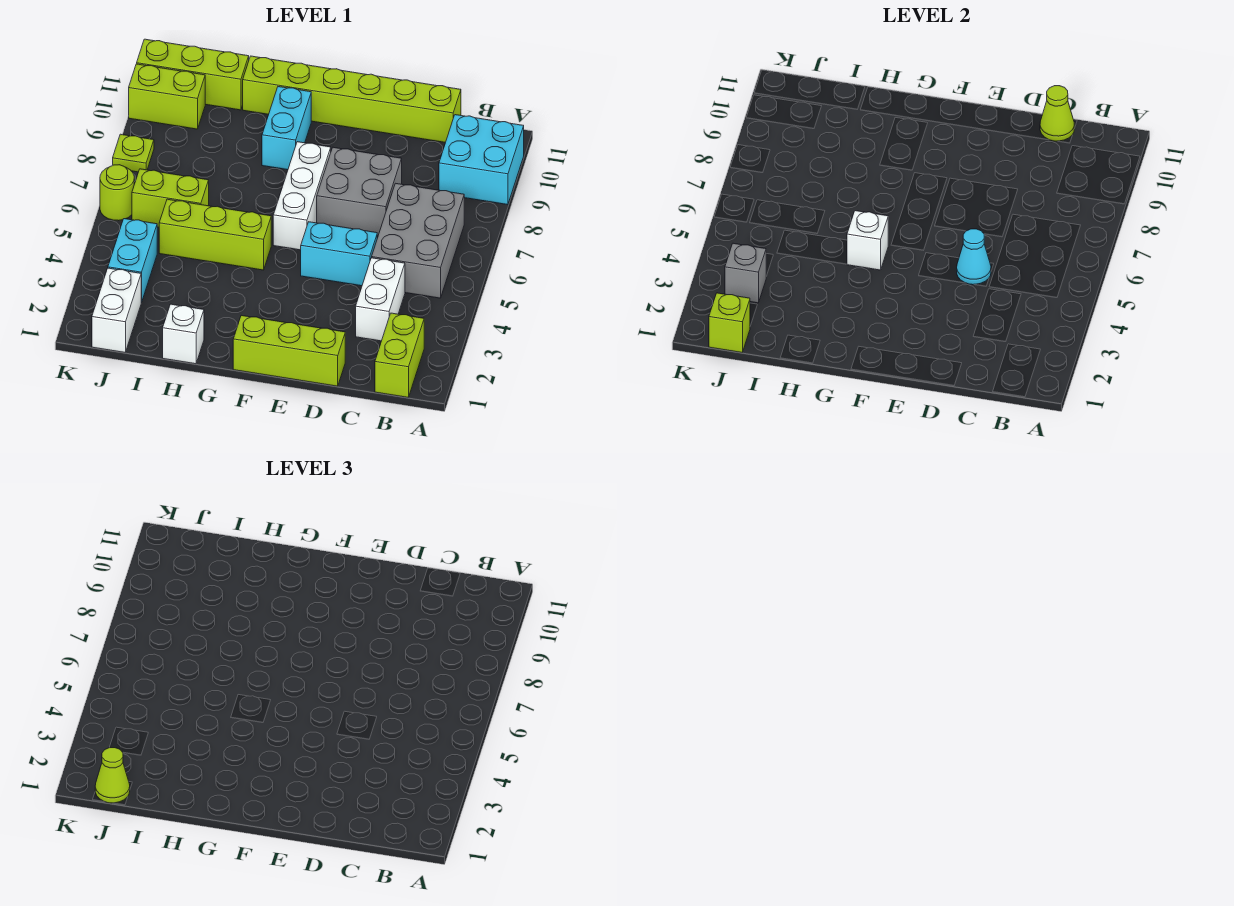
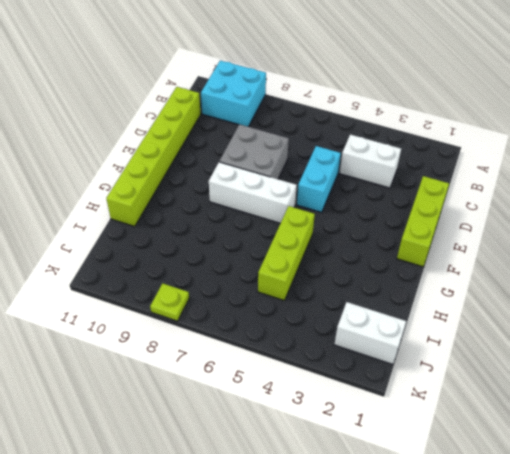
none -> lime 1x2 brick [375,313,424,397]
none -> grey 2x3 brick [372,183,464,298]
none -> cyan 1x2 brick [262,87,311,170]

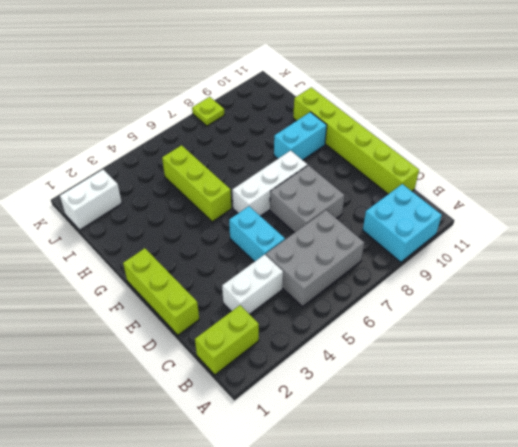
none -> white 1x1 brick [163,304,204,364]
none -> lime 1x2 brick [132,169,209,227]
none -> lime 1x3 brick [137,39,249,110]

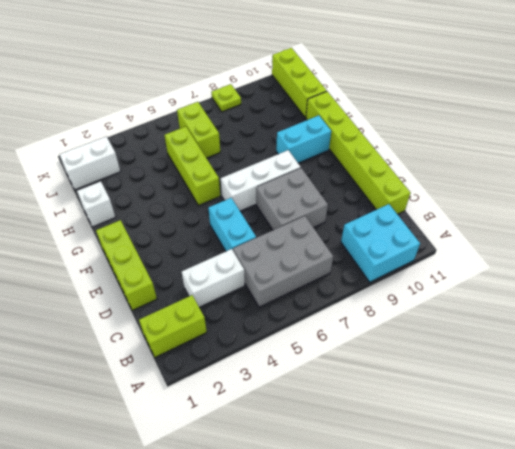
none -> cyan 1x2 brick [108,219,157,303]
none -> lime 1x2 brick [129,64,205,129]
none -> lime 1x1 round brick [100,165,134,221]

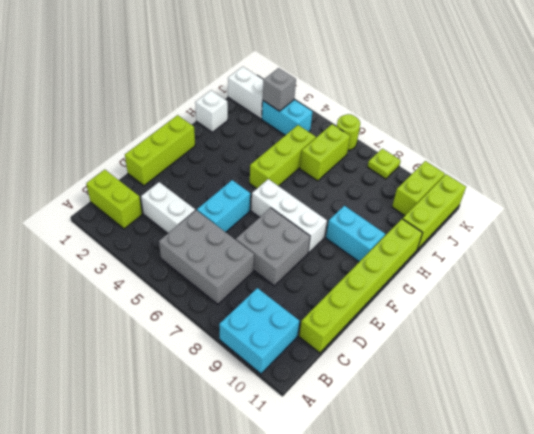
none -> lime 1x1 cone [1040,86,1074,141]
none -> cyan 1x1 cone [957,229,991,285]
none -> white 1x1 brick [847,211,888,270]

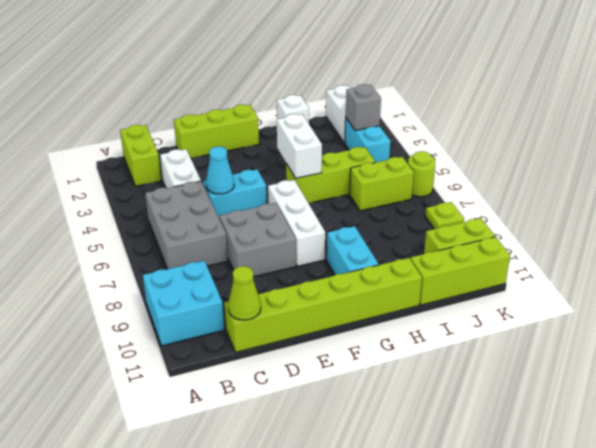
white 1x2 brick [277,114,322,178] -> white 1x1 brick [847,211,888,270]
none -> lime 1x1 brick [709,293,750,352]
none -> lime 1x1 cone [95,748,130,803]

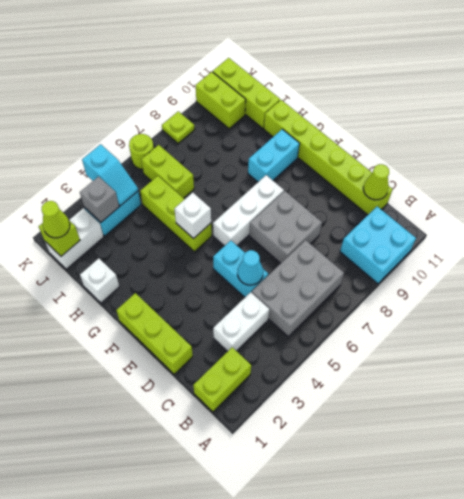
cyan 1x2 slope [82,144,138,206] -> none

